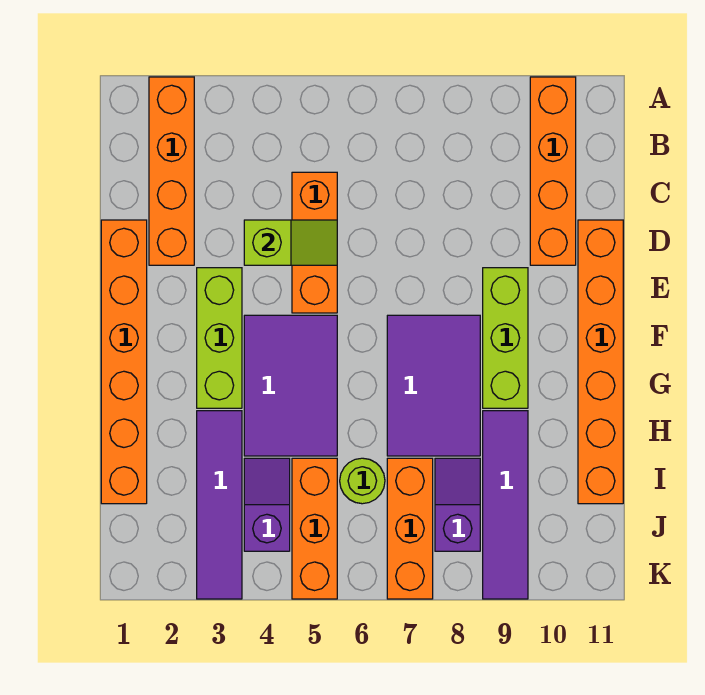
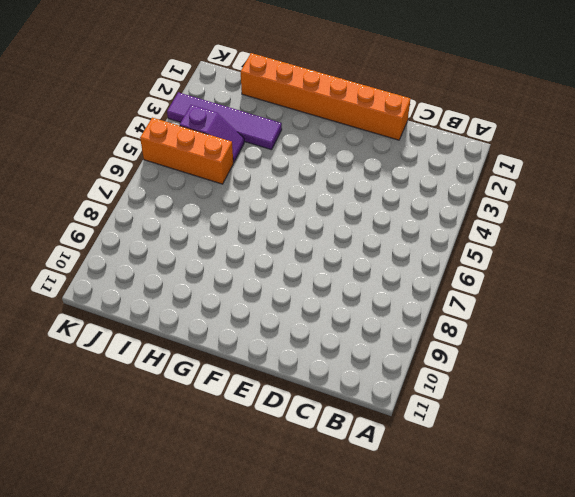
none -> orange 1x4 brick [149,77,194,265]
none -> orange 1x4 brick [530,77,576,265]
none -> orange 1x3 brick [292,172,337,313]

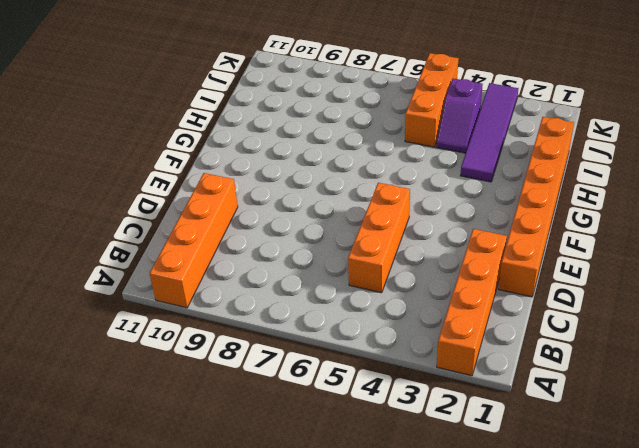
none -> orange 1x6 brick [578,220,623,504]
none -> lime 1x3 brick [197,268,242,408]
none -> lime 1x3 brick [483,268,528,408]

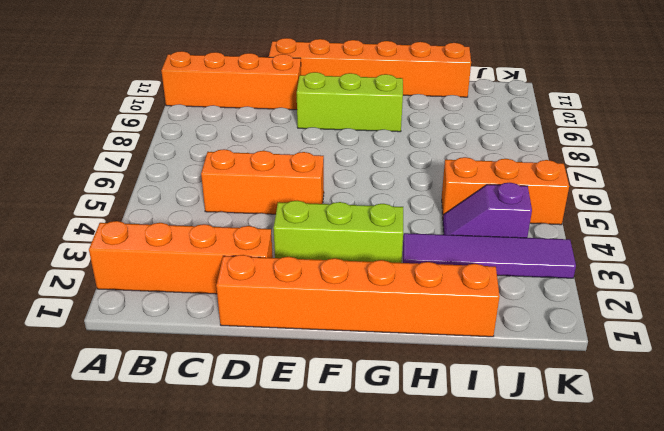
none -> purple 2x3 tile [244,315,337,456]
none -> purple 2x3 tile [387,315,480,456]
none -> purple 1x4 tile [483,411,528,599]

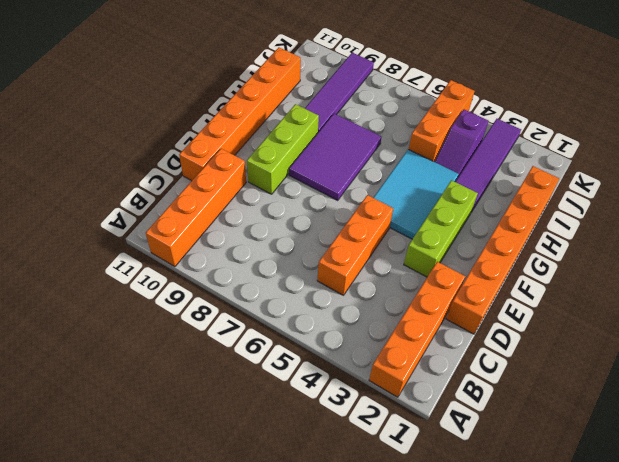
cyan 2x3 tile [373,149,459,239] -> purple 2x3 tile [244,315,337,456]
none -> lime 1x1 round brick [340,458,385,504]
none -> orange 1x3 brick [387,458,433,599]
none -> purple 1x2 slope [435,458,480,551]

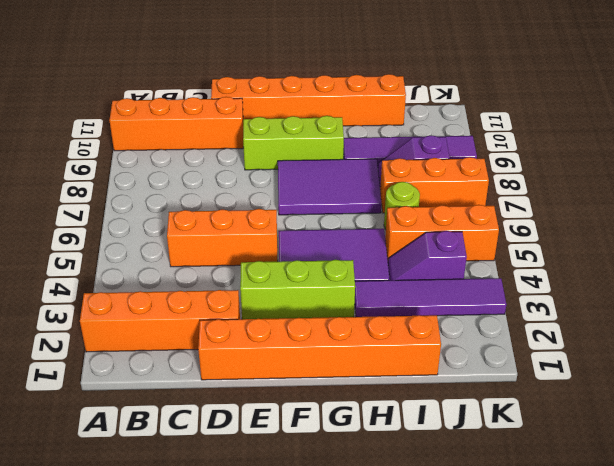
none -> lime 1x2 slope [244,220,337,265]

